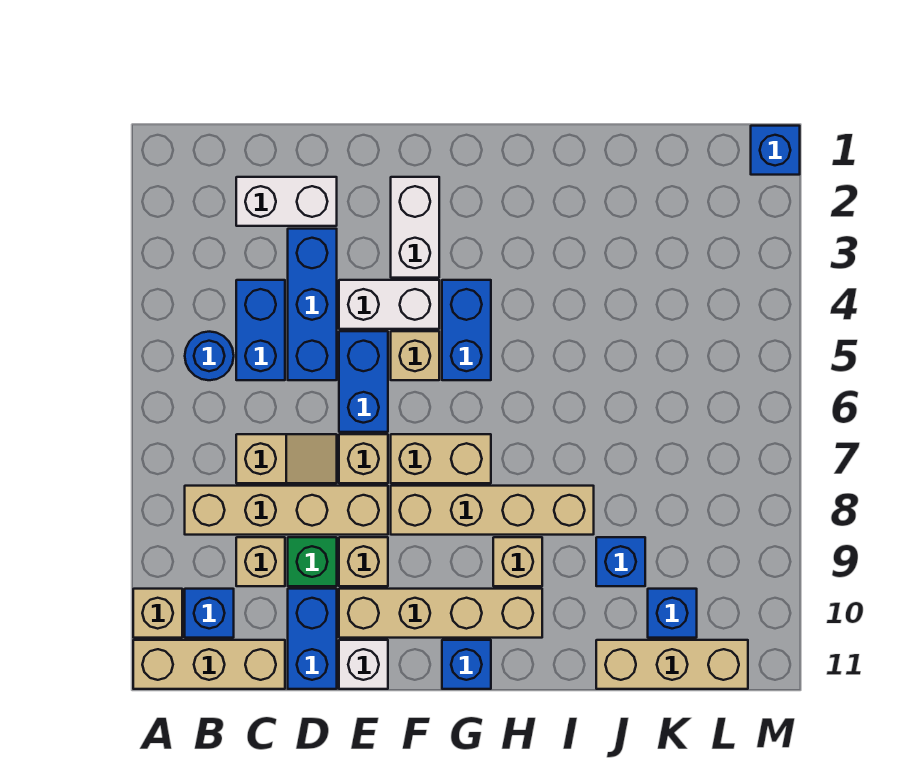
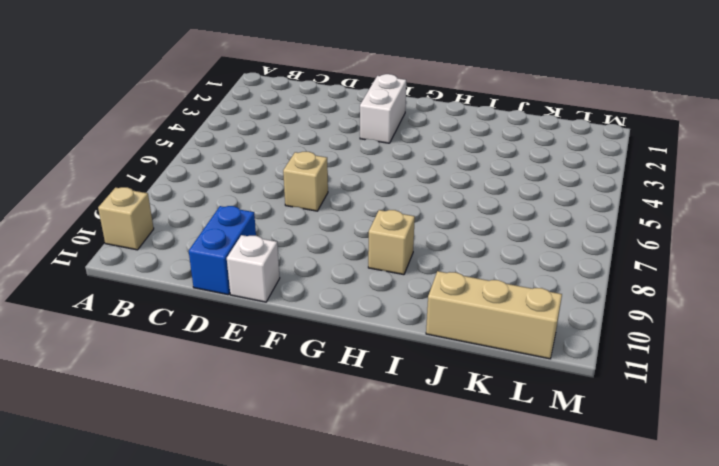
none -> tan 1x3 brick [133,640,285,689]
none -> blue 1x1 round brick [185,332,234,380]
none -> tan 1x4 brick [185,486,388,535]

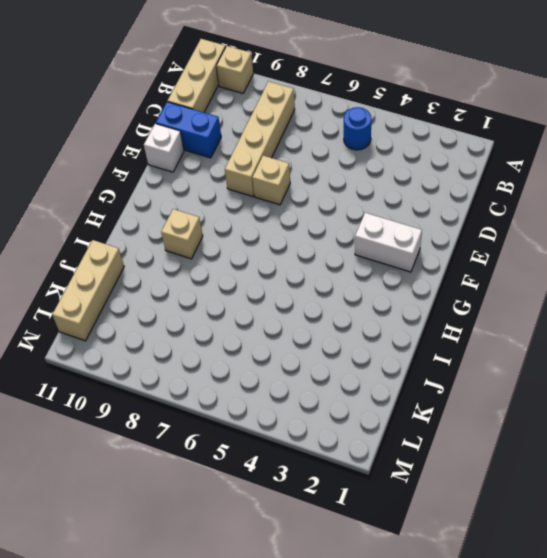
none -> blue 1x1 brick [185,589,234,638]
none -> white 1x2 brick [236,177,337,226]
none -> blue 1x2 brick [236,280,285,380]

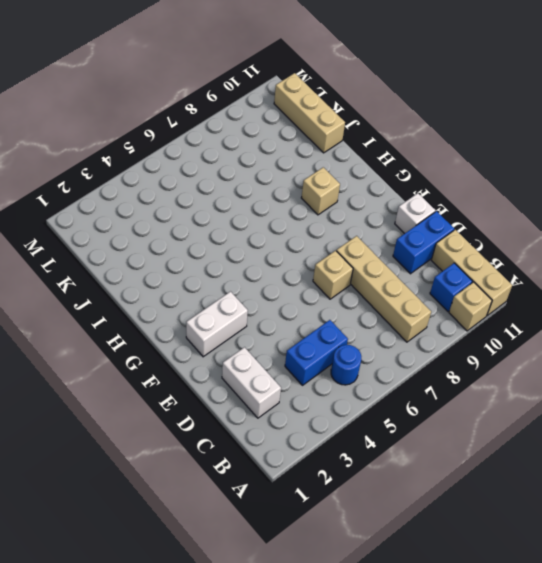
none -> tan 1x2 slope [236,434,337,483]
none -> tan 1x1 brick [236,537,285,586]
none -> blue 1x3 brick [288,229,337,380]

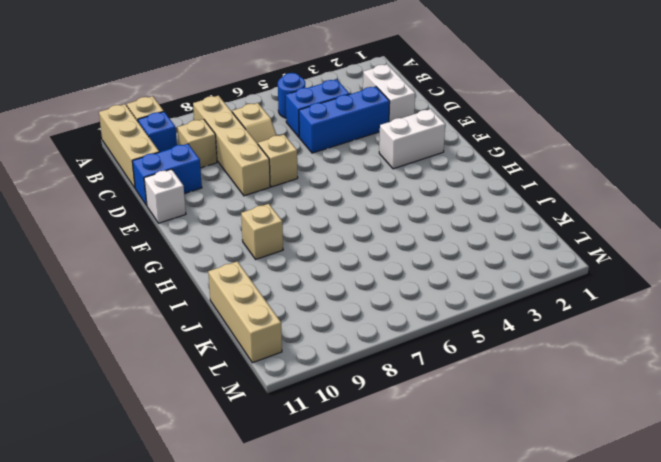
none -> green 1x1 brick [288,537,337,586]
none -> white 1x2 brick [339,280,439,329]
none -> blue 1x2 brick [339,331,388,432]

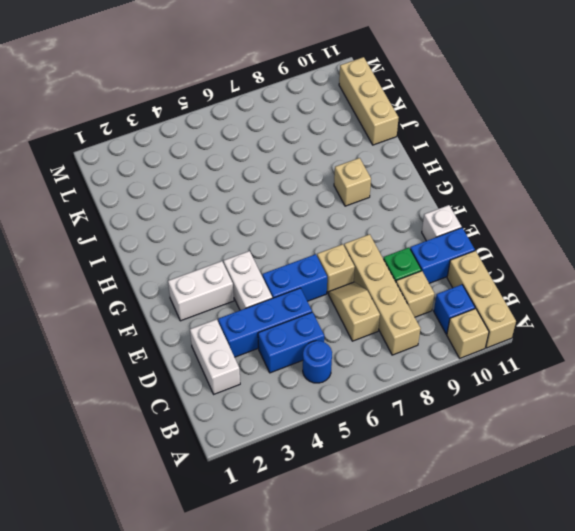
none -> tan 1x1 brick [339,537,388,586]
none -> tan 1x4 brick [339,589,542,638]
none -> tan 1x1 brick [391,331,439,380]

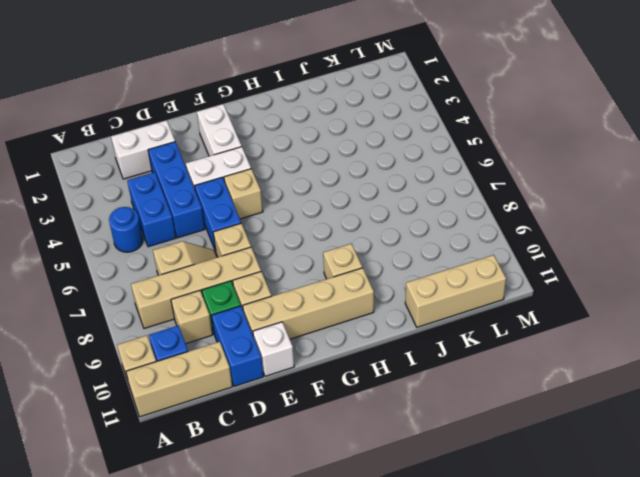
none -> tan 1x2 brick [391,434,491,483]
none -> tan 1x4 brick [391,486,594,535]
none -> blue 1x2 brick [442,280,491,380]

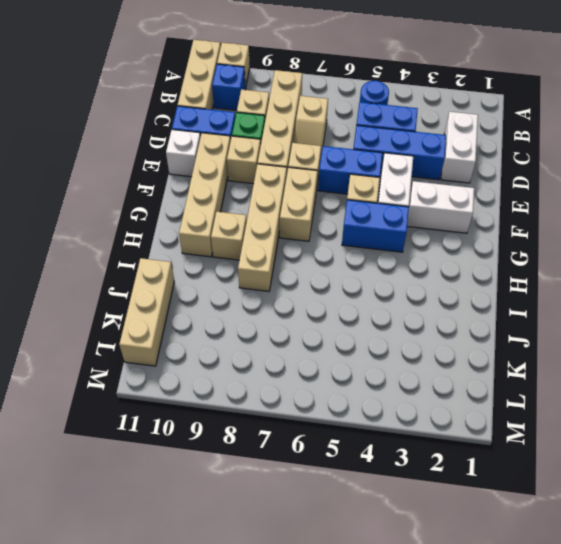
none -> blue 1x1 brick [442,640,491,689]
none -> blue 1x1 brick [596,537,645,586]
none -> blue 1x1 brick [648,589,697,638]

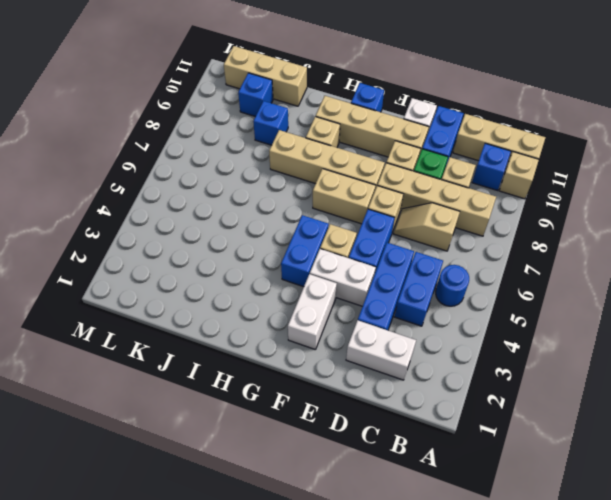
none -> blue 1x1 brick [751,126,800,175]

